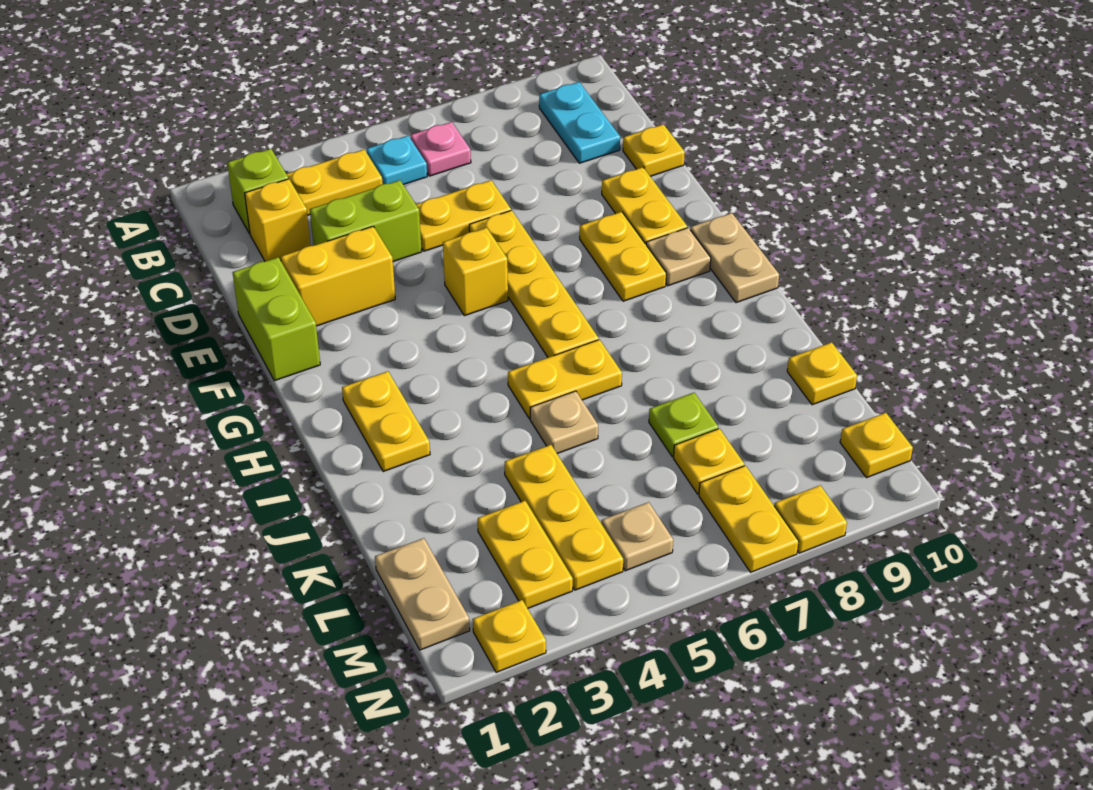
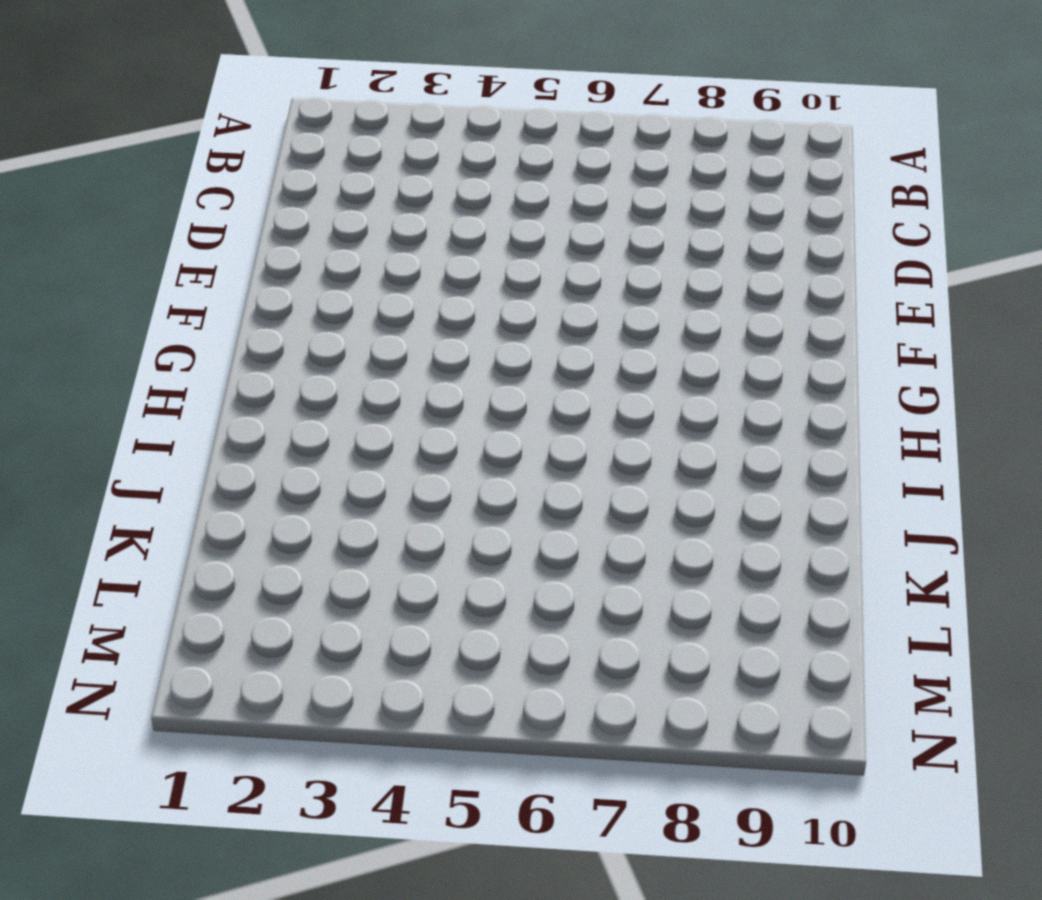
none -> lime 1x1 brick [227,149,288,234]
none -> yellow 1x2 plate [287,150,383,215]
none -> cyan 1x1 plate [367,136,427,185]
none -> pink 1x1 plate [411,122,471,176]

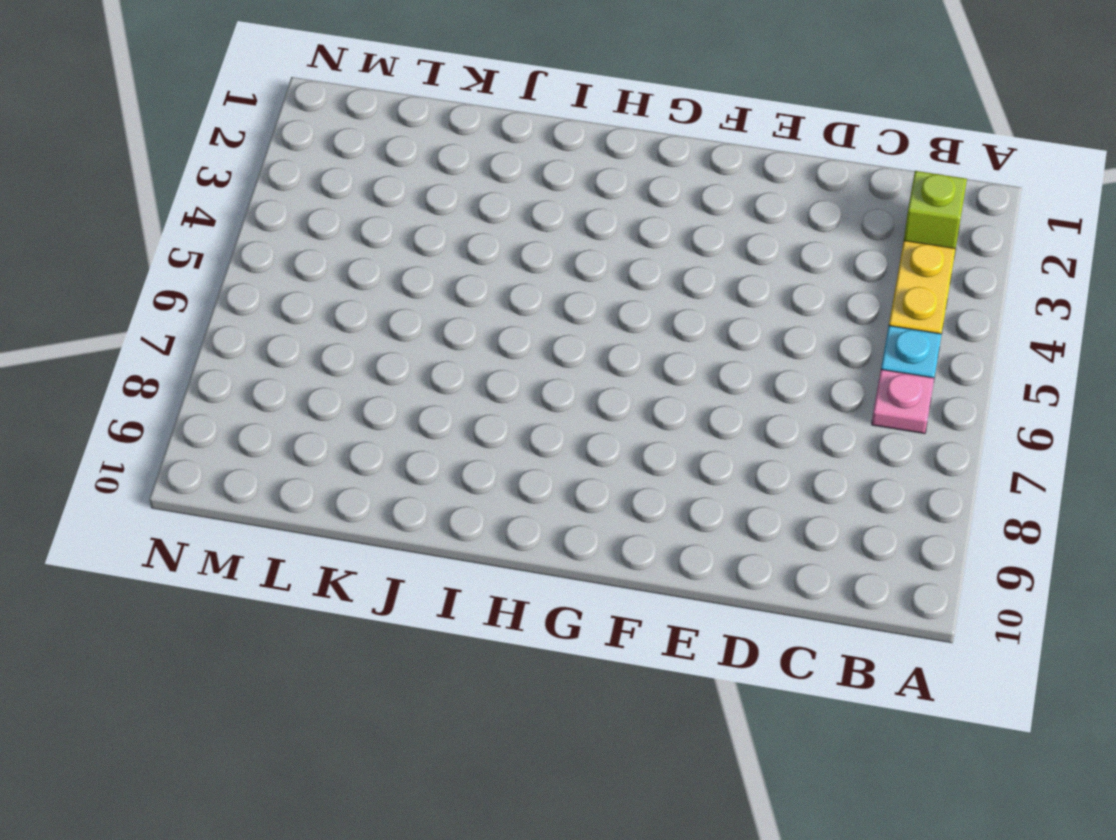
none -> cyan 1x2 plate [539,82,620,163]
none -> yellow 1x1 brick [245,179,311,261]
none -> lime 1x2 brick [310,180,422,262]
none -> yellow 1x2 plate [416,180,511,251]

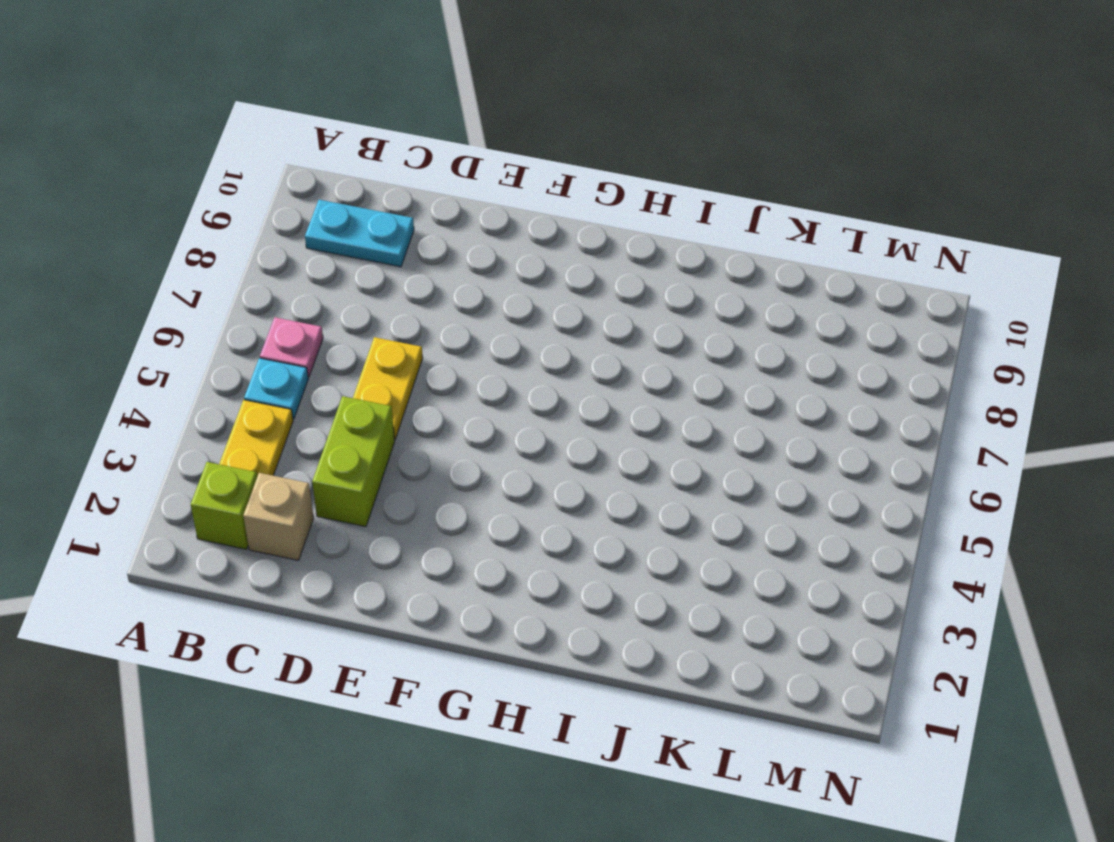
tan 1x1 brick [243,473,314,560] -> yellow 1x1 brick [245,179,311,261]
none -> yellow 1x1 plate [623,124,685,176]
none -> lime 1x2 brick [232,257,320,381]
none -> yellow 1x2 brick [281,226,395,326]
none -> yellow 1x4 plate [469,210,599,357]

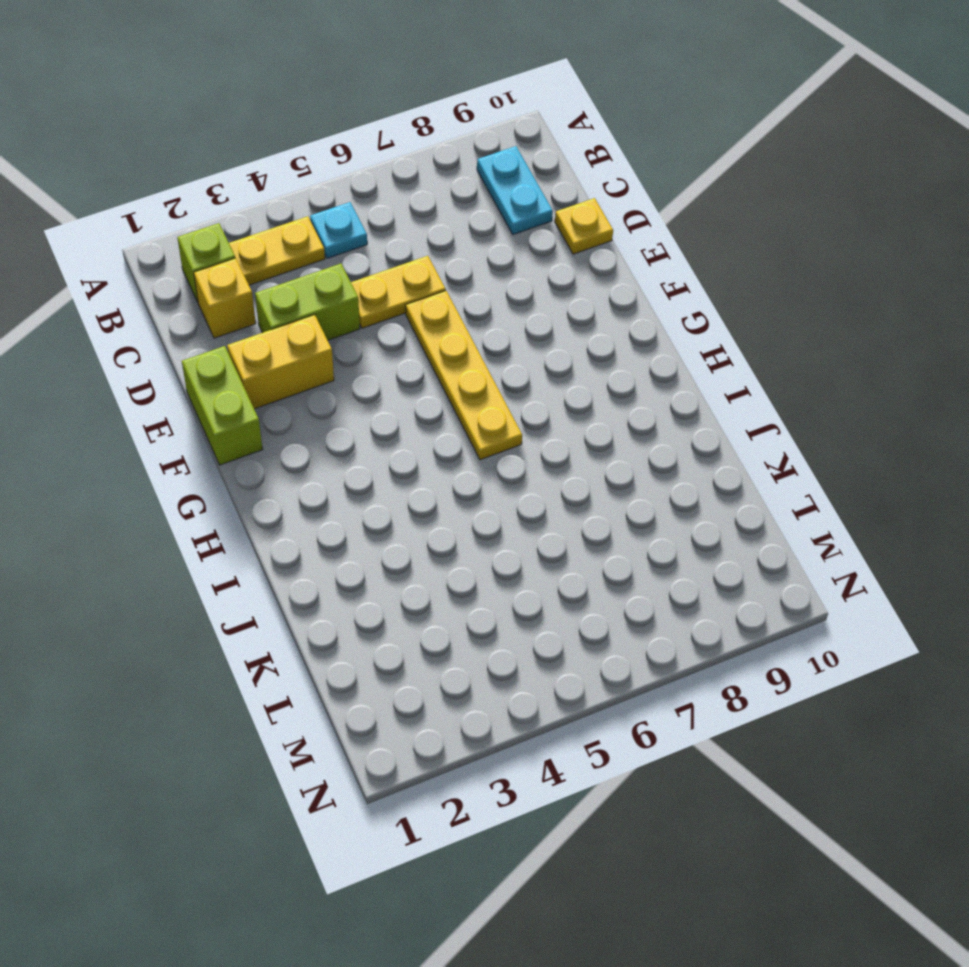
none -> pink 1x1 plate [411,122,471,176]
none -> yellow 1x2 plate [602,167,687,244]
none -> yellow 1x1 brick [443,228,508,316]
none -> yellow 1x2 plate [580,212,666,301]

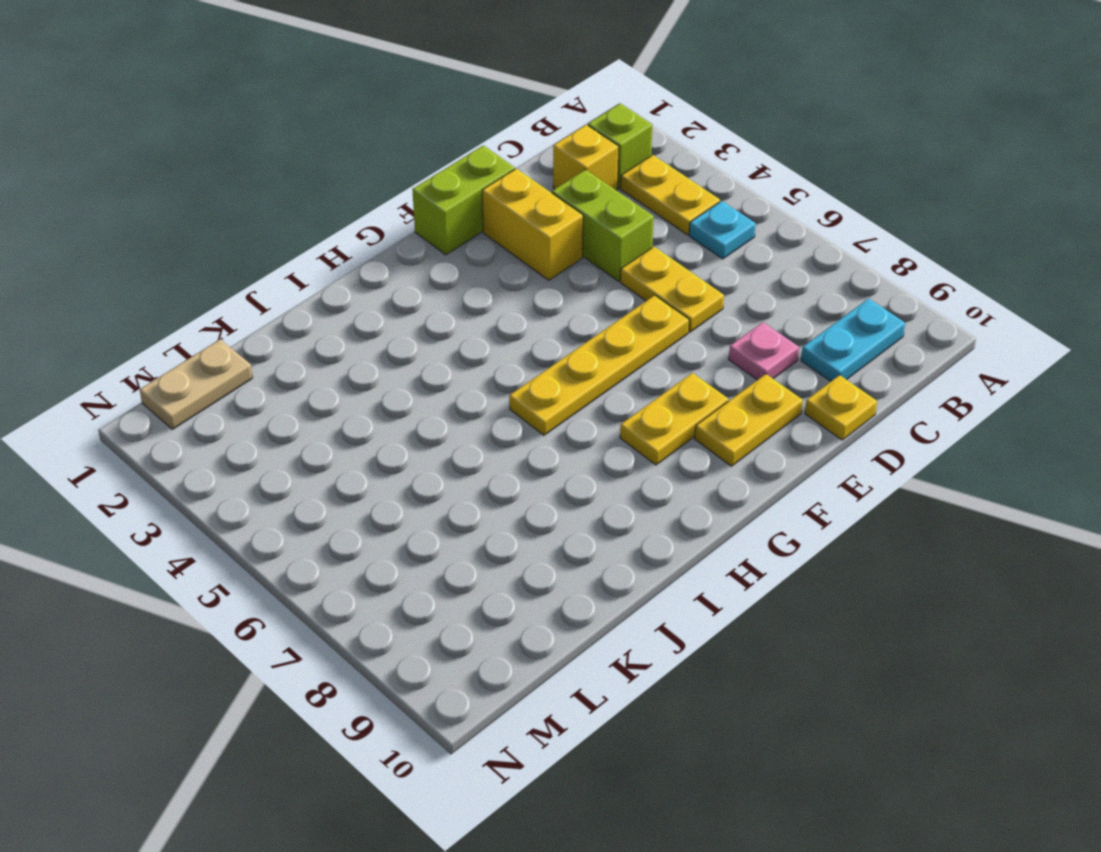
pink 1x1 plate [729,322,799,380] -> pink 1x1 plate moved to [411,122,471,176]
none -> yellow 1x1 brick [443,228,508,316]
none -> tan 1x1 plate [646,228,711,286]
none -> tan 1x2 plate [690,213,779,303]
none -> yellow 1x2 plate [342,371,430,472]

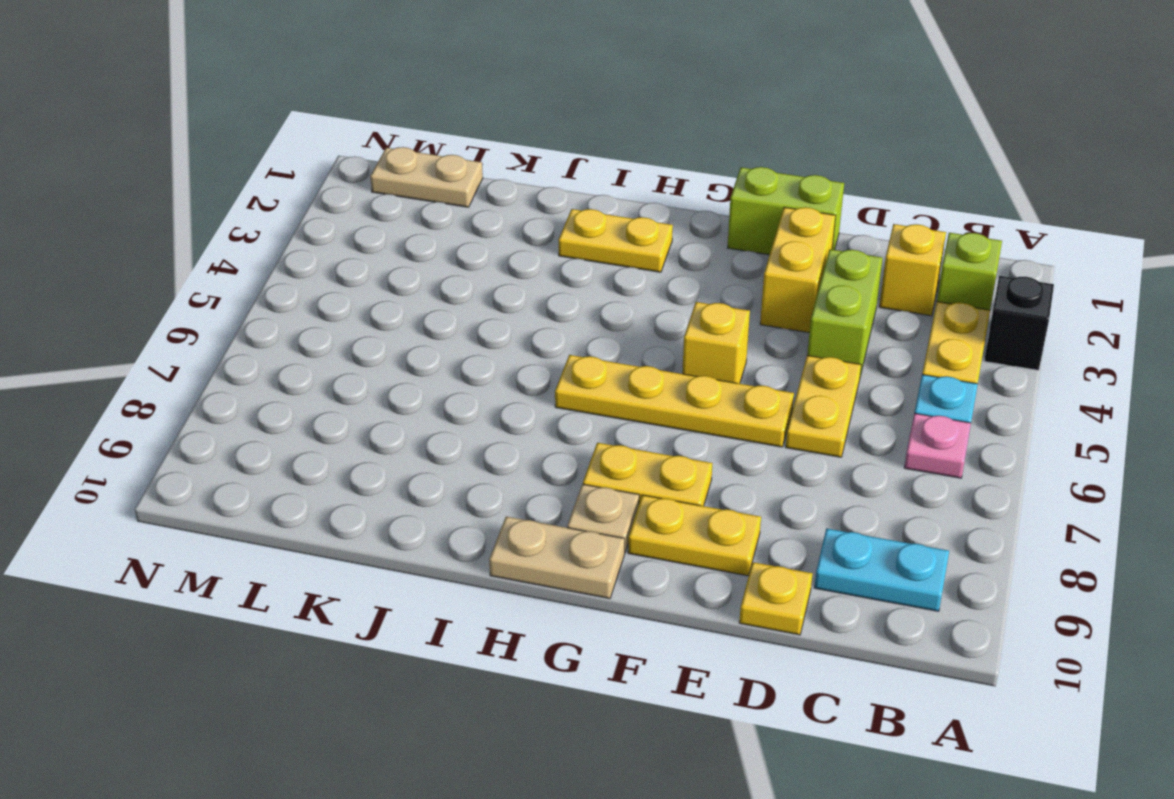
black 1x1 brick [984,276,1054,370] -> none
none -> yellow 1x2 plate [508,340,622,419]
none -> tan 1x1 plate [530,391,598,454]
none -> yellow 1x3 plate [505,445,623,590]
none -> lime 1x1 plate [649,393,718,457]

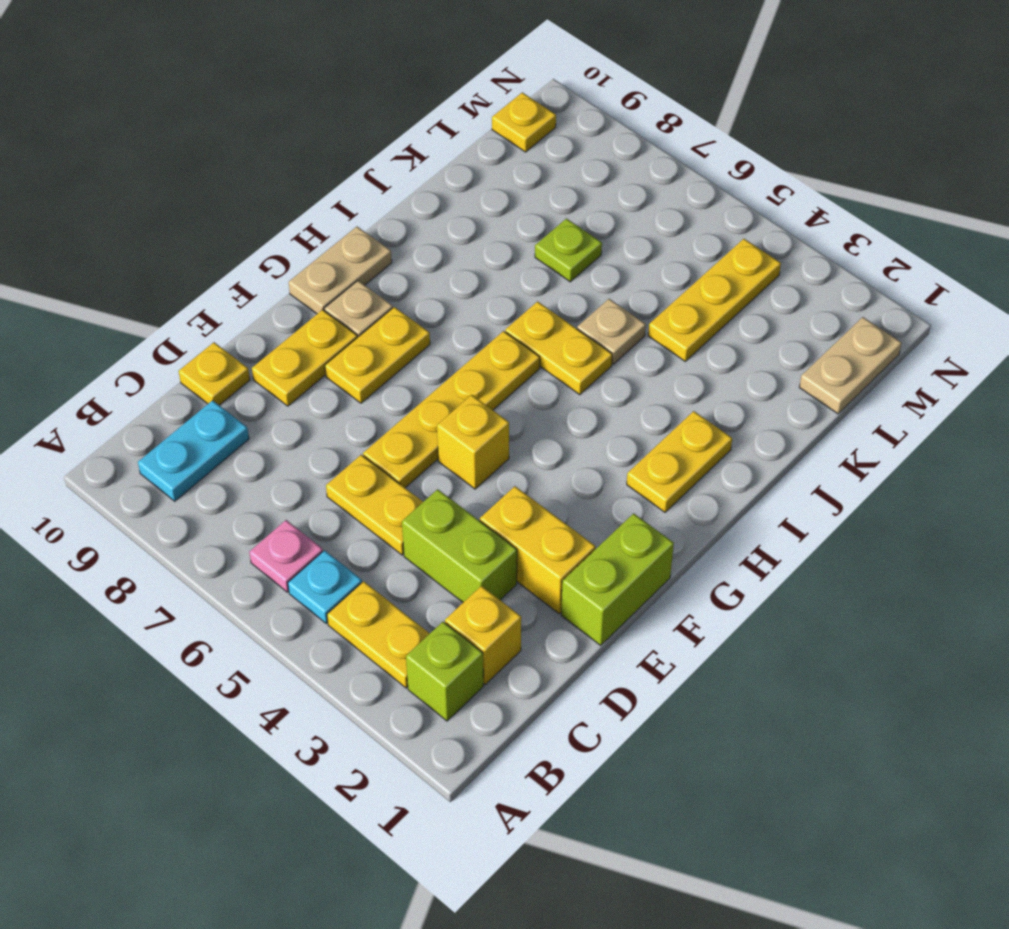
none -> yellow 1x1 plate [787,342,857,405]
none -> yellow 1x2 plate [478,501,573,608]
none -> yellow 1x1 plate [674,429,744,494]
none -> tan 1x1 plate [602,502,673,571]

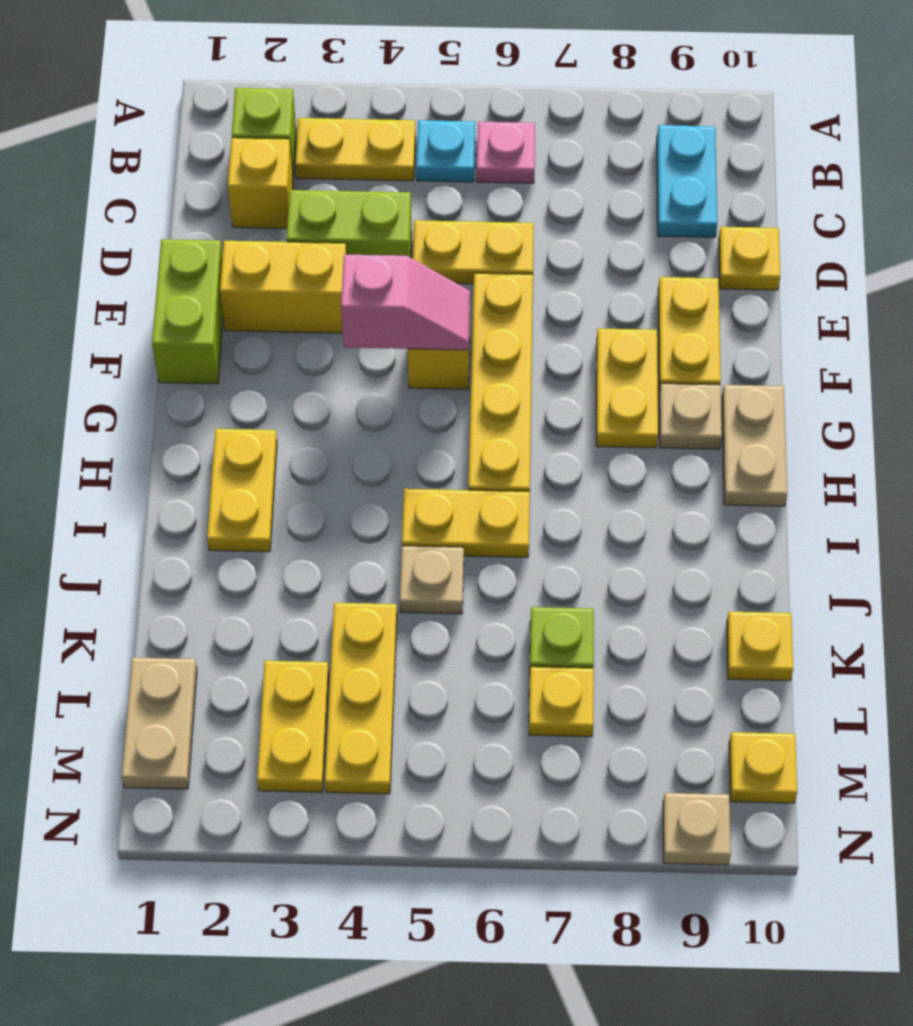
pink 1x2 slope [341,254,470,350] -> none
tan 1x1 plate [663,793,731,865] -> tan 1x1 plate moved to [602,502,673,571]
none -> yellow 1x2 plate [699,466,799,572]
none -> yellow 1x1 plate [473,600,546,673]
none -> yellow 1x1 plate [774,485,847,553]

